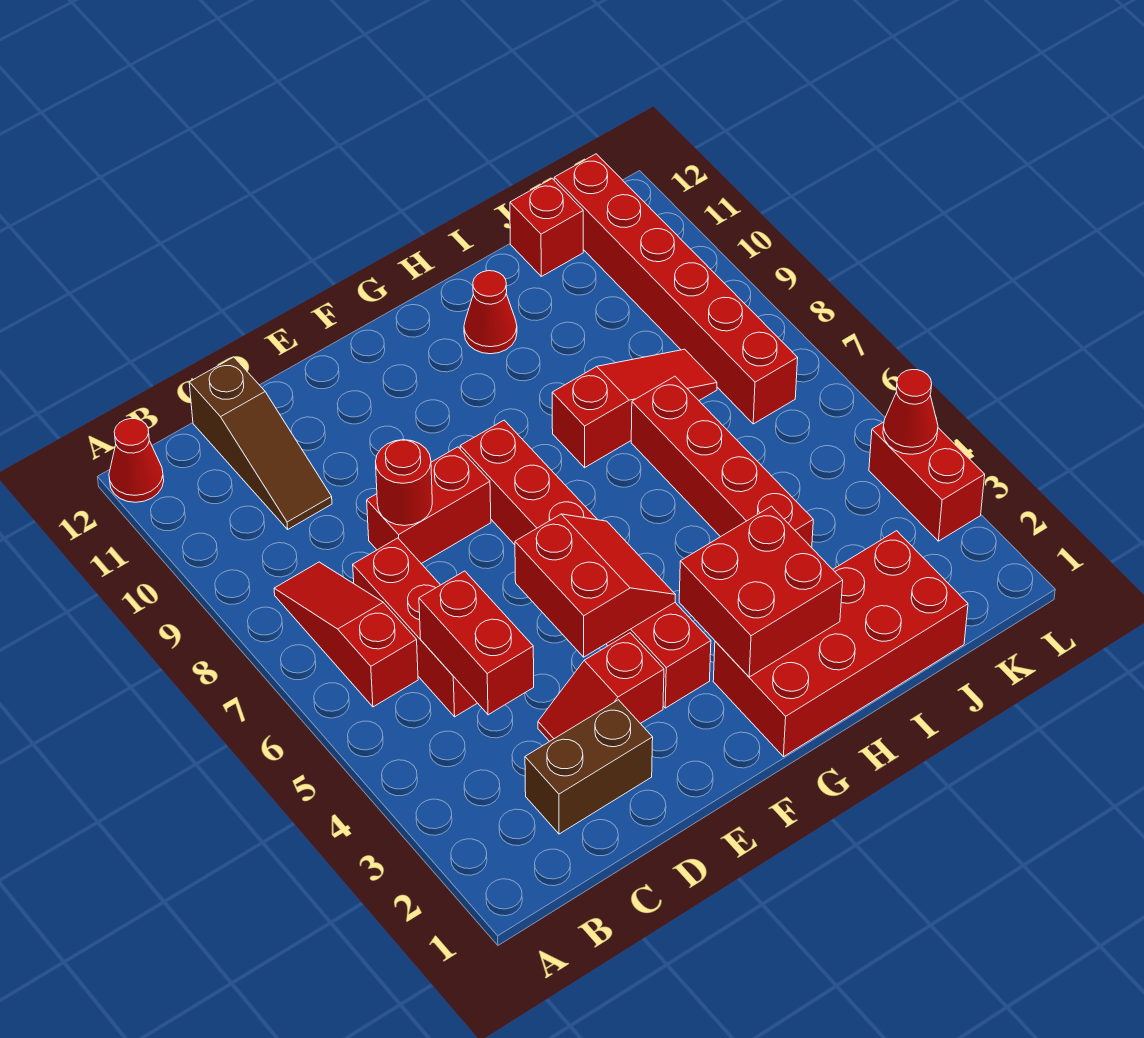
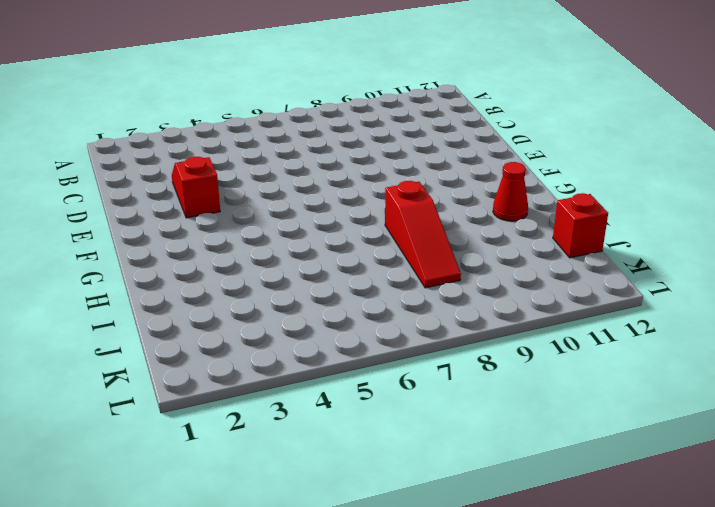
none -> red 1x1 cone [109,419,164,502]
none -> red 1x3 slope [274,562,418,707]
none -> brown 1x2 brick [525,700,653,834]

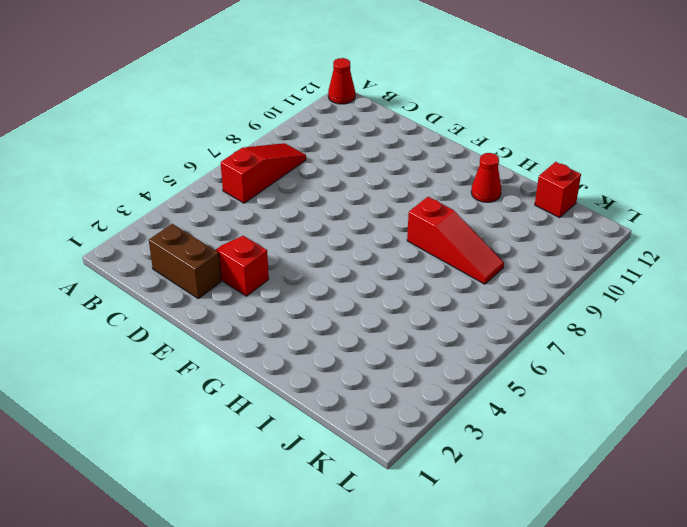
none -> red 1x3 brick [353,538,477,717]
none -> brown 1x3 slope [189,357,332,529]
none -> red 1x2 brick [367,447,491,564]

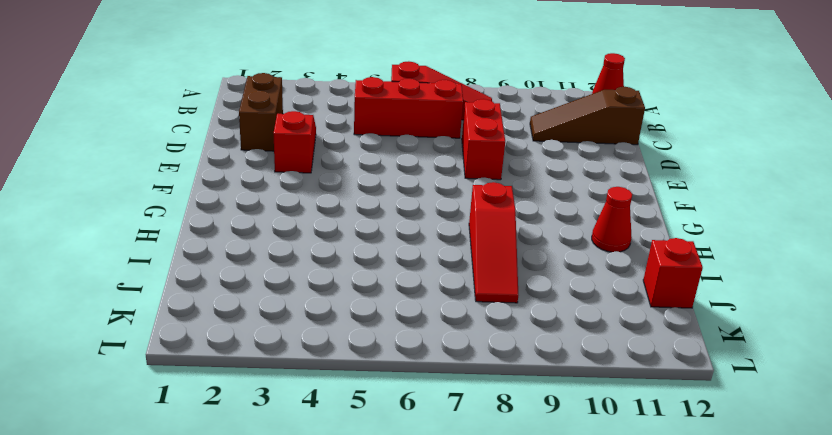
none -> red 1x6 brick [460,420,711,708]
none -> red 2x4 brick [713,531,968,757]
none -> red 1x4 brick [631,376,813,548]

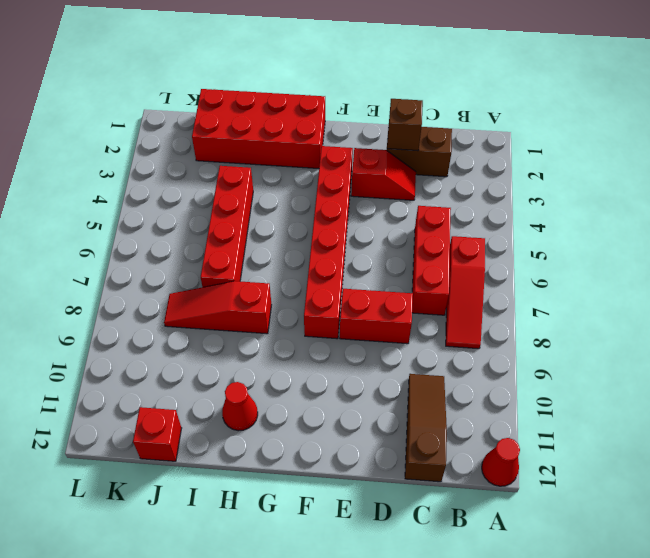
brown 1x1 brick [387,99,423,151] -> none
none -> red 1x6 brick [554,154,798,424]
none -> red 1x2 brick [869,422,985,541]
none -> red 1x2 brick [419,571,534,715]

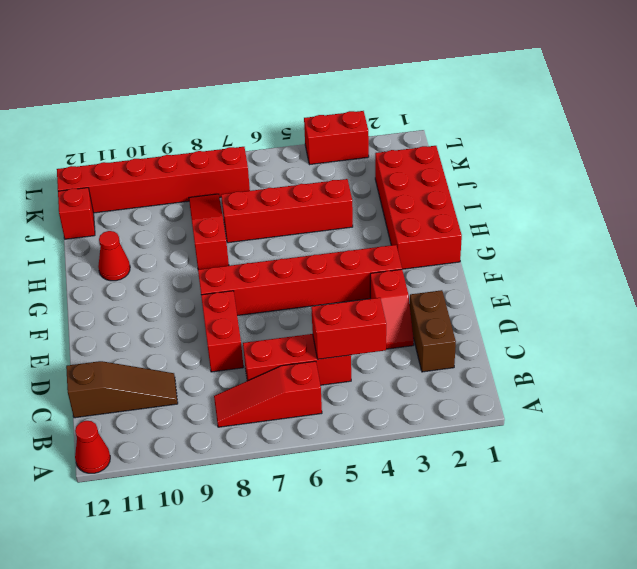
none -> red 1x1 round brick [376,440,432,526]
none -> red 2x2 slope [515,514,676,657]
none -> red 2x2 brick [679,506,843,677]

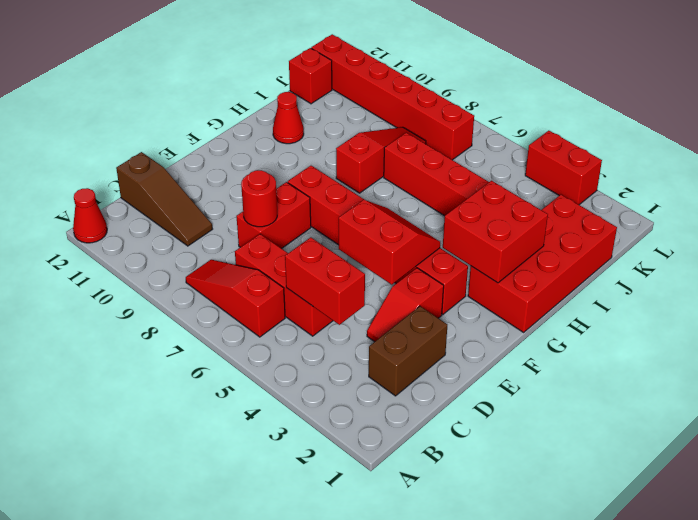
none -> red 1x1 cone [883,370,938,454]

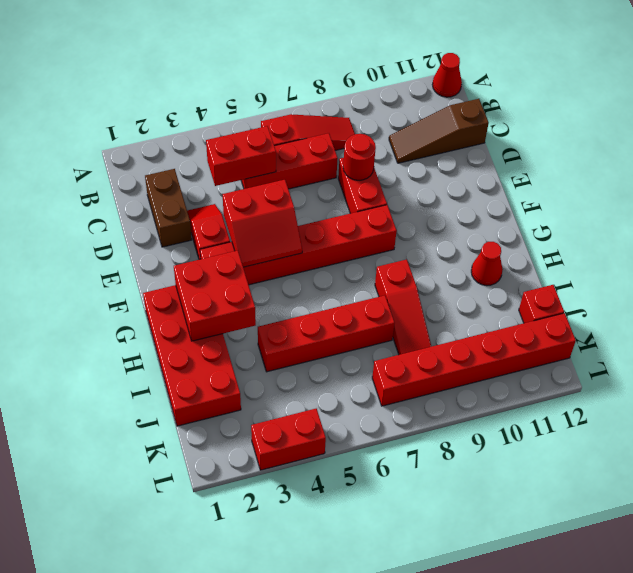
none -> red 1x1 cone [883,370,938,454]

